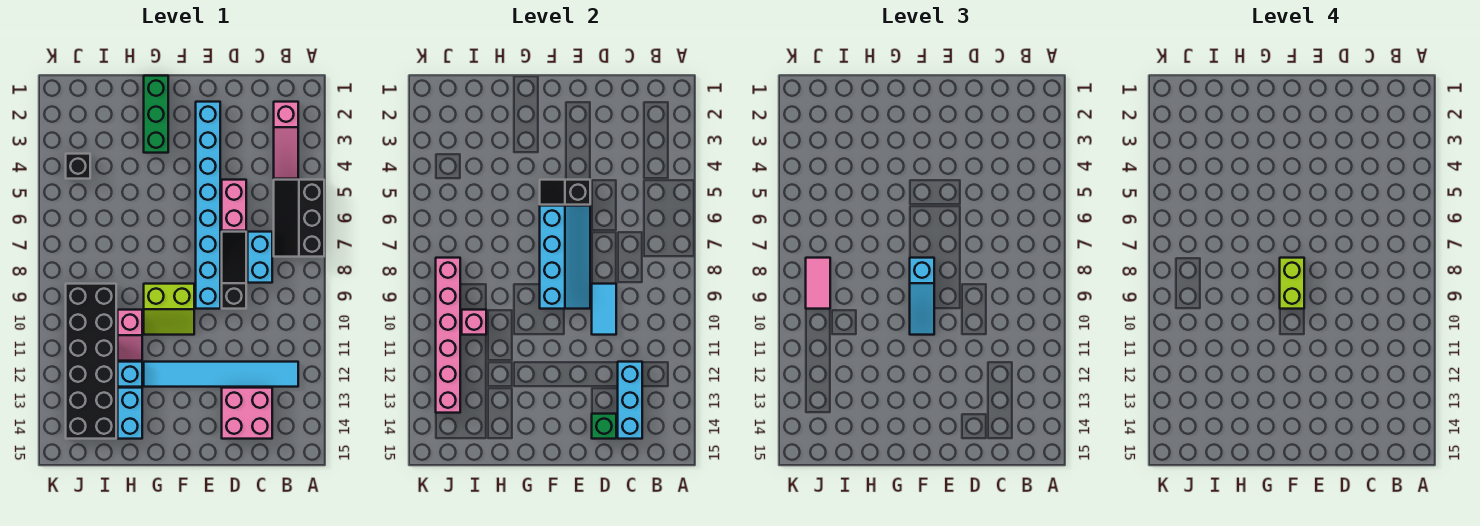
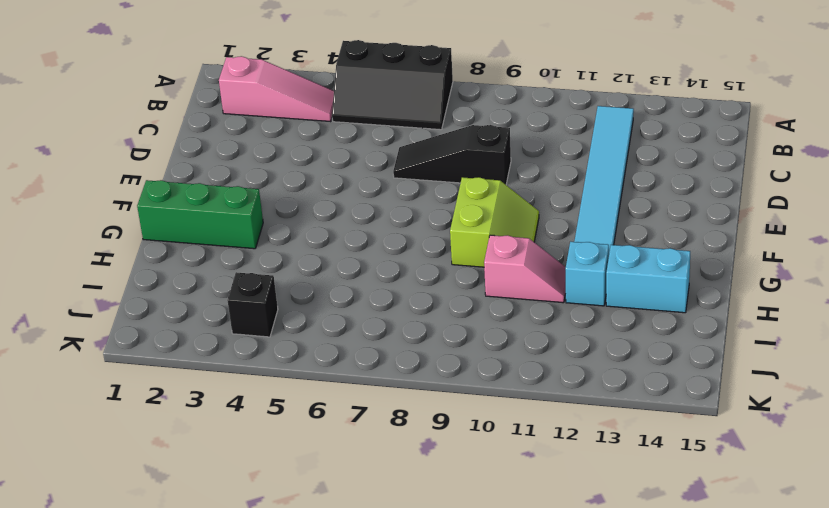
none -> cyan 1x2 brick [248,232,272,283]
none -> pink 2x2 brick [222,388,272,439]
none -> pink 1x2 brick [222,180,246,231]

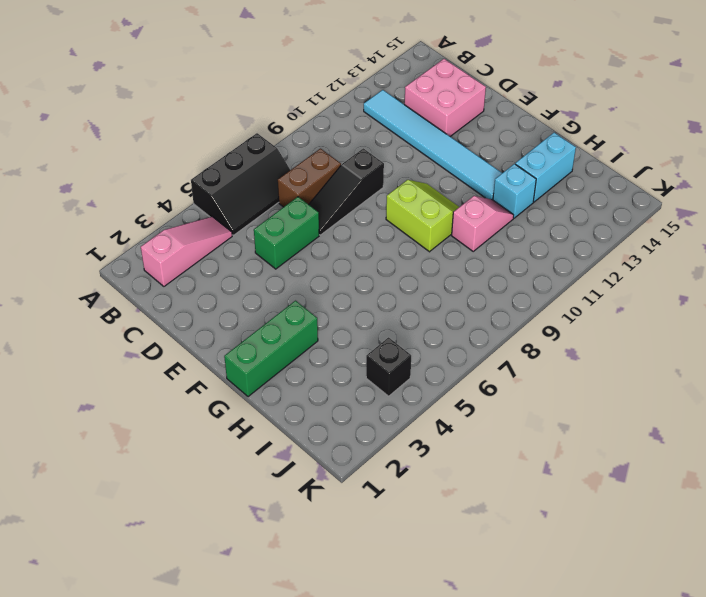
brown 1x2 brick [278,149,341,207] -> cyan 1x2 brick [248,232,272,283]
green 1x2 brick [254,197,319,269] -> pink 1x2 brick [222,180,246,231]
none -> cyan 1x8 brick [196,102,220,309]
none -> black 2x6 brick [66,284,116,439]
none -> cyan 1x3 brick [618,362,642,439]

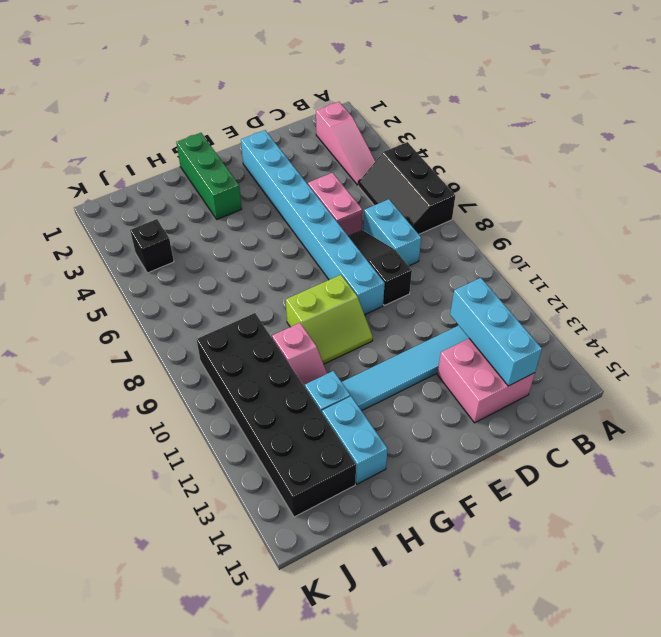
none -> cyan 1x2 tile [592,284,616,335]
none -> green 1x1 brick [592,414,616,439]
none -> black 1x2 slope [540,180,590,205]

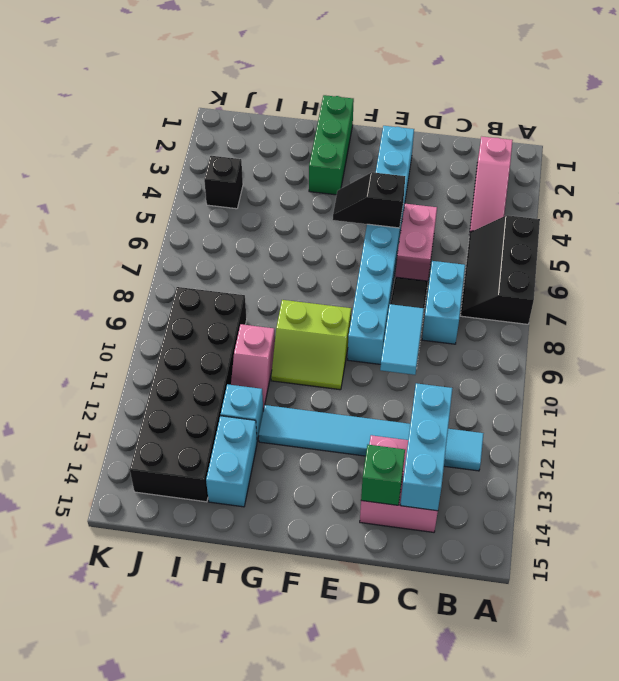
none -> cyan 2x4 slope [540,206,590,309]
none -> pink 1x1 brick [462,310,486,335]
none -> pink 1x6 brick [436,258,460,413]

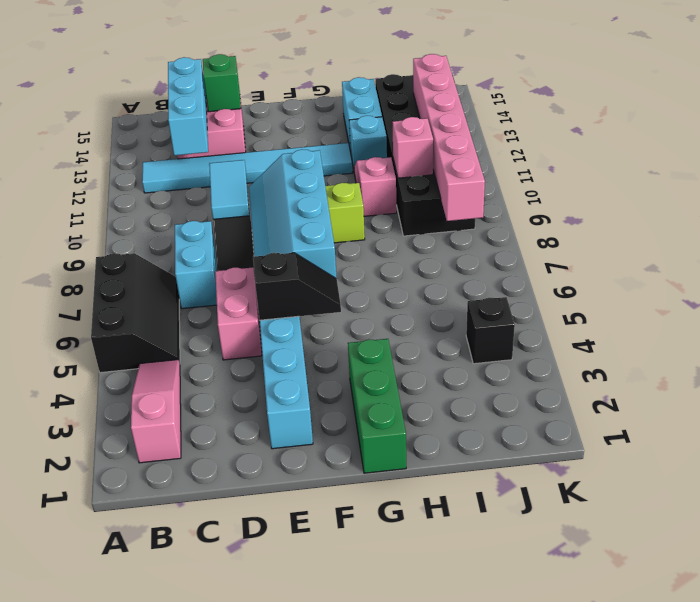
none -> cyan 1x3 slope [910,258,934,335]
none -> pink 1x2 tile [806,258,830,309]
none -> lime 1x2 brick [1280,258,1304,309]

